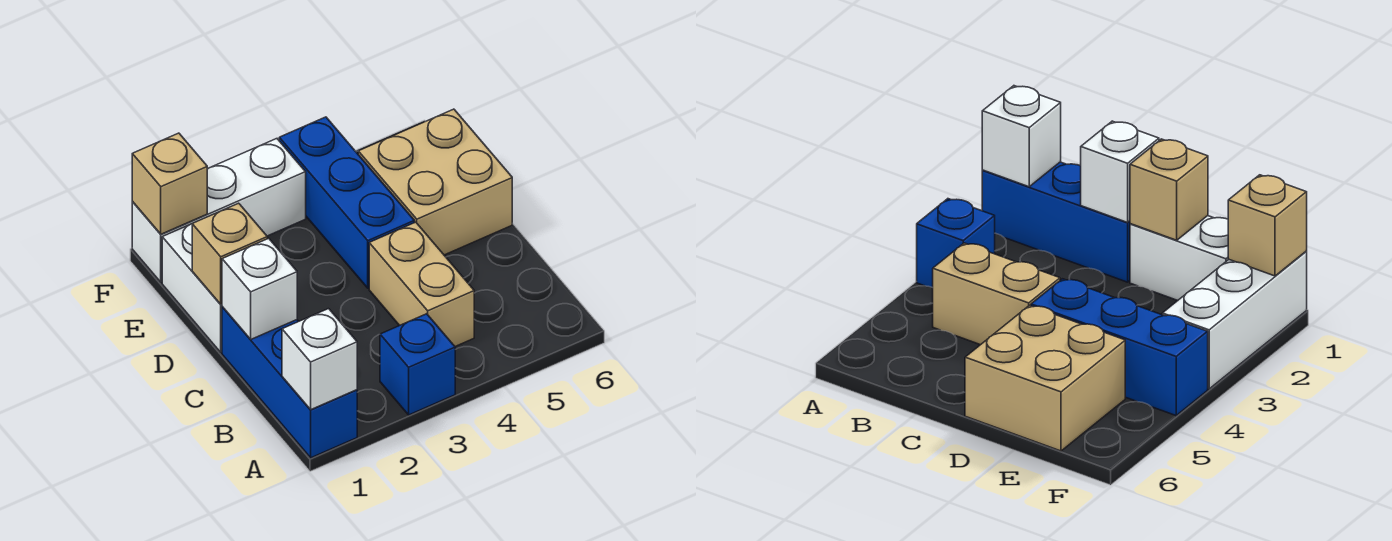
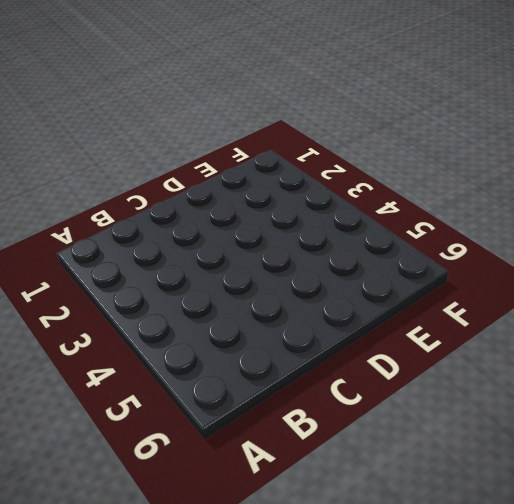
none -> blue 1x3 brick [222,307,357,458]
none -> blue 1x1 brick [380,314,455,415]

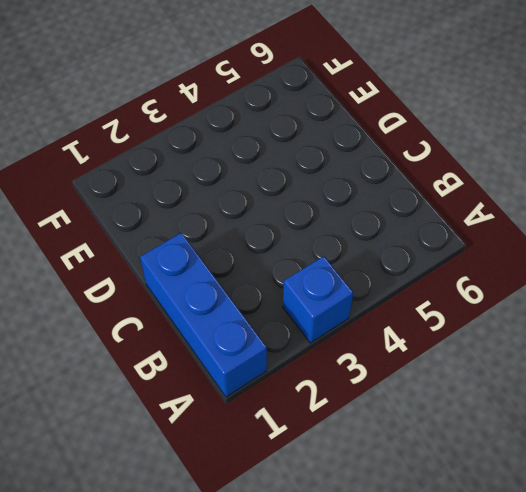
none -> tan 1x2 brick [369,222,474,346]
none -> white 1x2 brick [162,224,222,352]

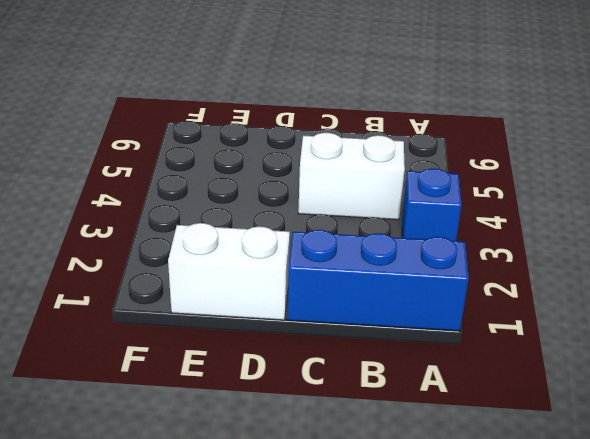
white 1x2 brick [298,133,405,220] -> tan 1x2 brick [369,222,474,346]
none -> blue 1x3 brick [279,117,414,288]
none -> tan 2x2 brick [358,109,512,255]

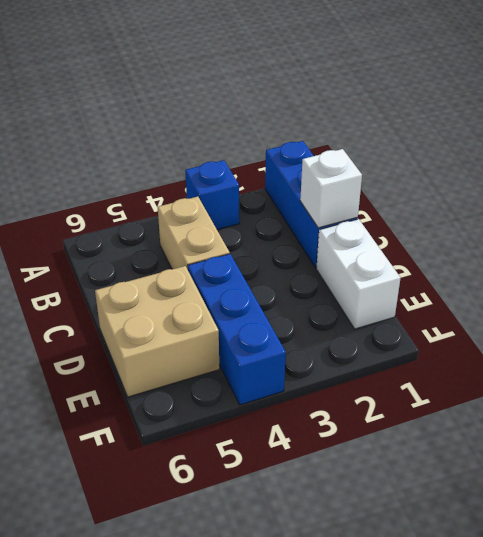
none -> white 1x3 brick [132,139,306,282]
none -> white 1x1 brick [282,309,357,409]

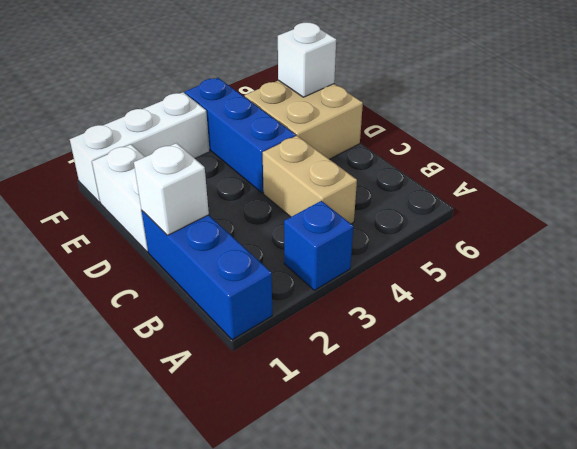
white 1x1 brick [278,22,336,97] -> white 1x1 brick moved to [282,309,357,409]
none -> tan 1x1 brick [192,203,267,304]
none -> tan 1x1 brick [132,133,207,234]

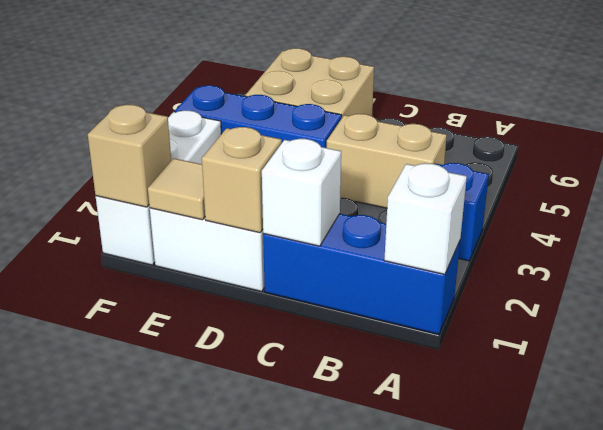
tan 1x1 tile [148,158,205,220] -> none

